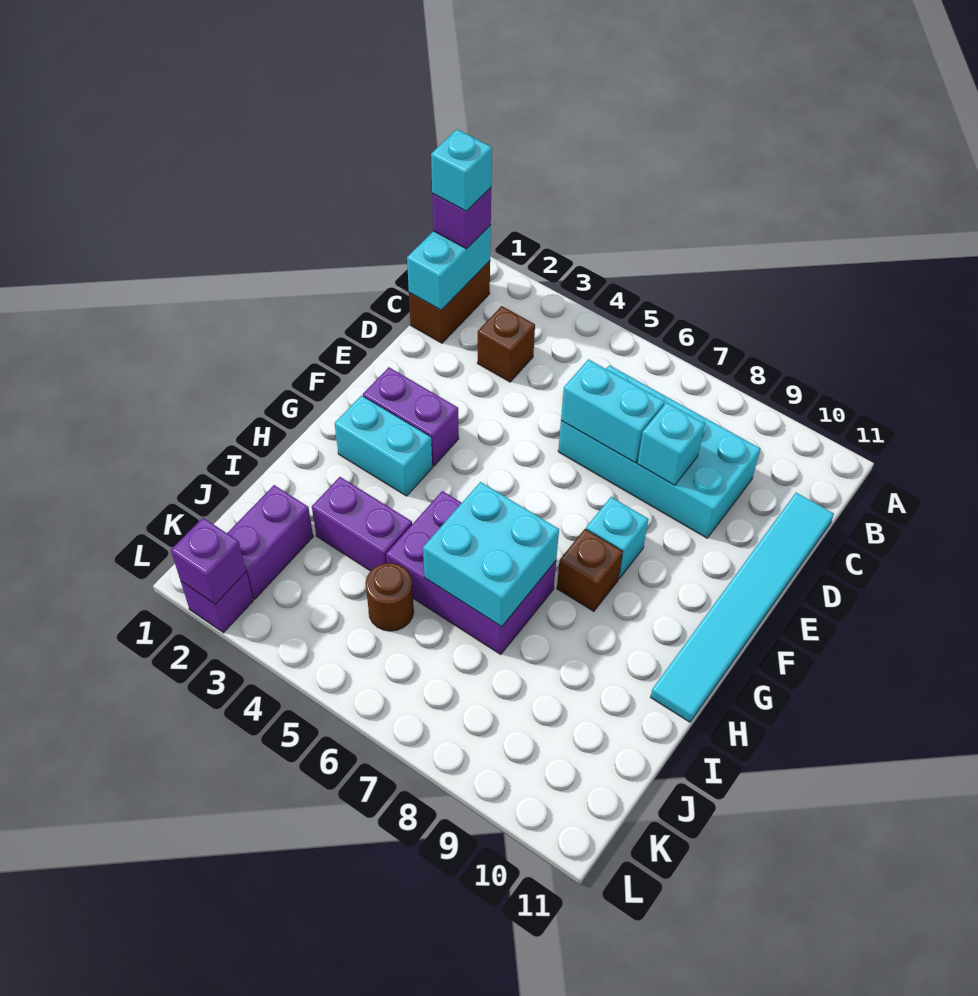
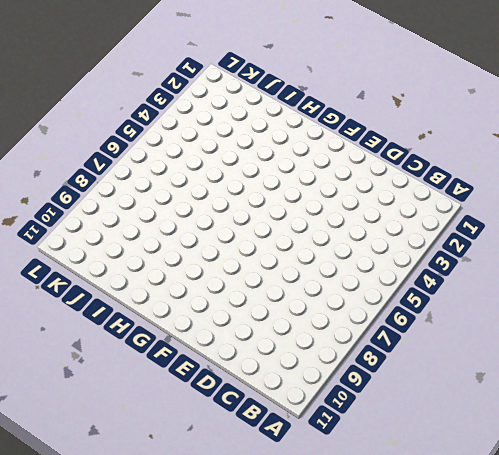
none -> brown 1x2 brick [409,261,490,343]
none -> brown 1x1 brick [477,306,535,382]
none -> cyan 2x4 brick [558,365,760,538]

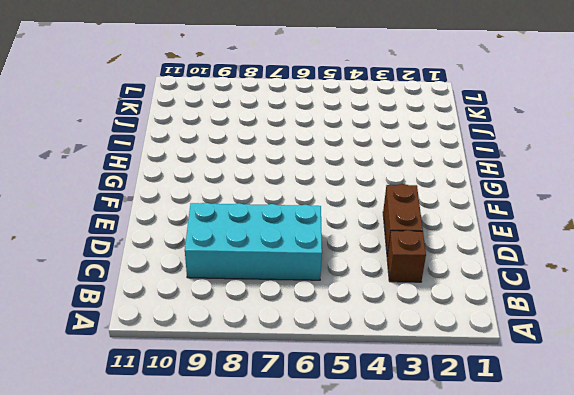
brown 1x2 brick [383,184,423,256] -> brown 1x2 brick moved to [409,261,490,343]
none -> cyan 1x6 tile [651,493,834,722]
none -> purple 1x2 brick [363,367,459,466]
none -> cyan 1x1 brick [586,497,648,579]

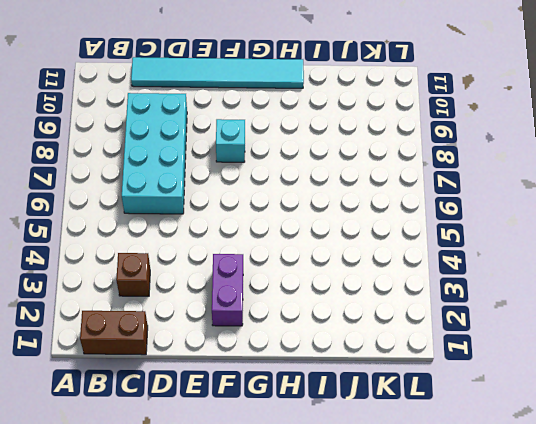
none -> cyan 1x2 brick [335,395,432,496]
none -> brown 1x1 brick [557,529,623,611]
none -> purple 2x3 brick [386,491,556,654]

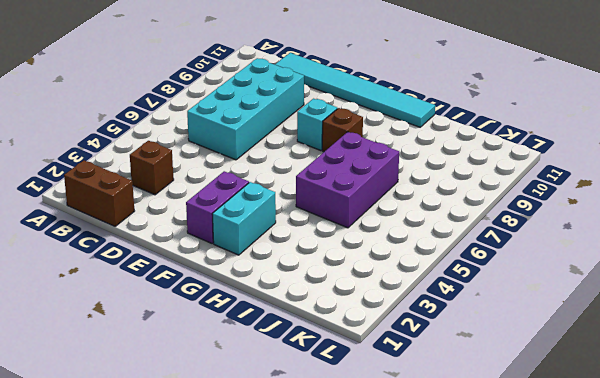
none -> purple 1x2 brick [312,477,412,571]
none -> purple 1x2 brick [227,485,313,599]
none -> brown 1x1 round brick [366,563,414,631]

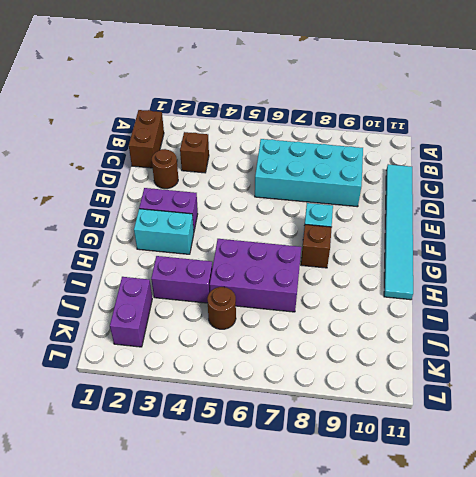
brown 1x1 round brick [152,149,178,189] -> none
none -> purple 1x1 brick [181,573,253,633]
none -> cyan 1x2 brick [407,225,491,310]
none -> cyan 1x2 brick [561,359,665,463]

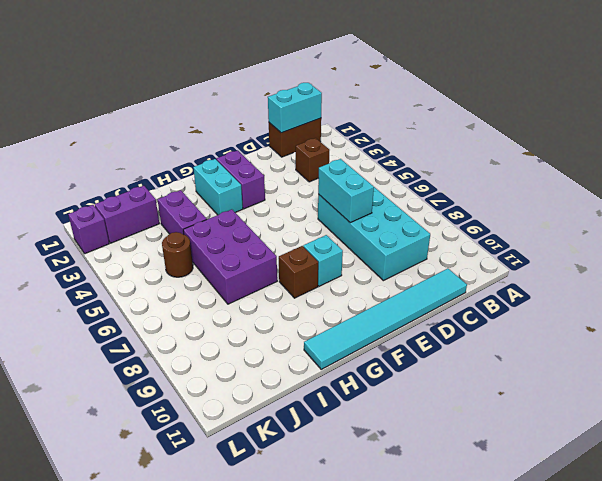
none -> cyan 1x1 brick [637,403,705,485]
none -> cyan 2x2 brick [423,482,559,627]
none -> purple 1x1 brick [171,518,246,604]

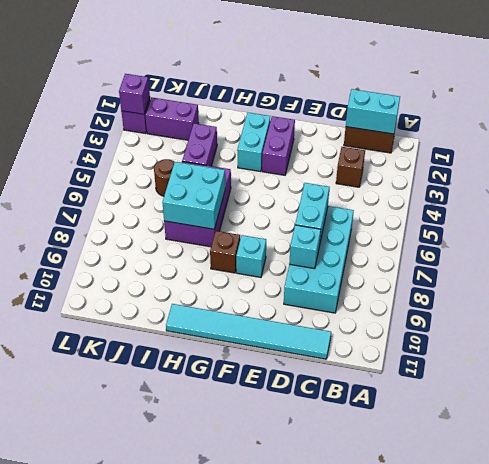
none -> purple 1x1 brick [432,188,491,249]
none -> cyan 1x1 brick [431,129,492,211]

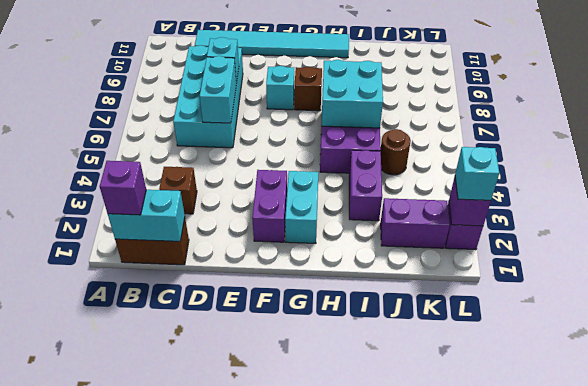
cyan 1x1 brick [455,147,499,200] -> cyan 1x1 brick moved to [431,129,492,211]

